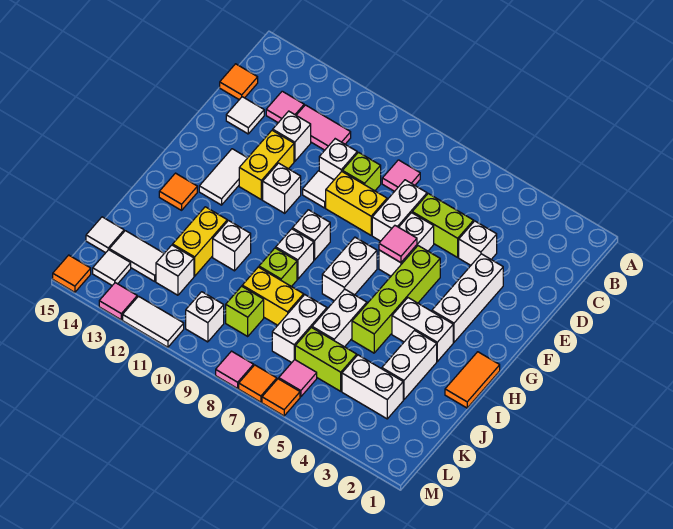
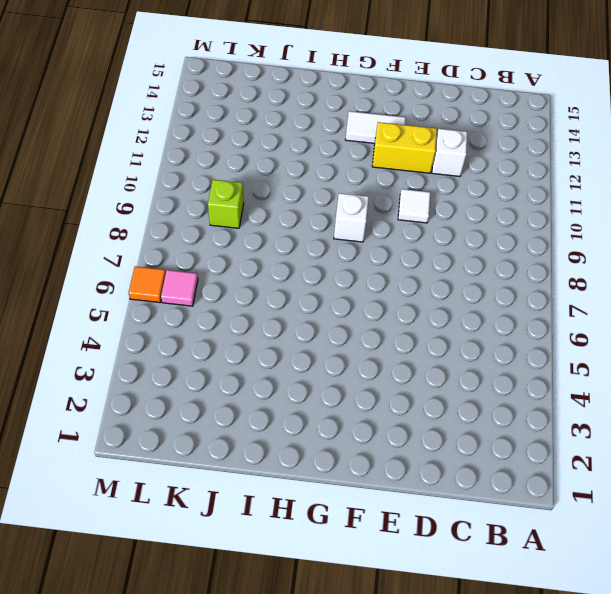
none -> pink 1x1 tile [382,160,420,191]
none -> pink 1x2 tile [296,105,351,150]
none -> pink 1x1 tile [266,91,304,123]
none -> orange 1x1 tile [220,64,258,100]

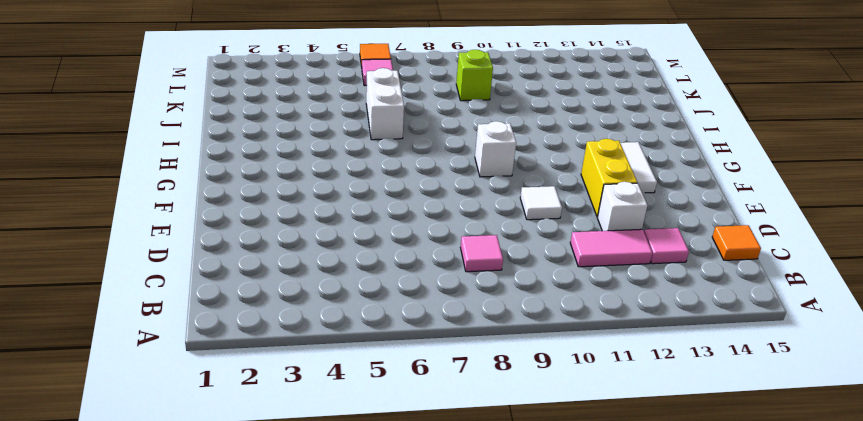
none -> white 1x1 brick [459,221,497,265]
none -> lime 1x2 brick [412,194,474,257]
none -> white 1x2 brick [372,180,427,241]
none -> lime 1x1 brick [343,152,381,191]

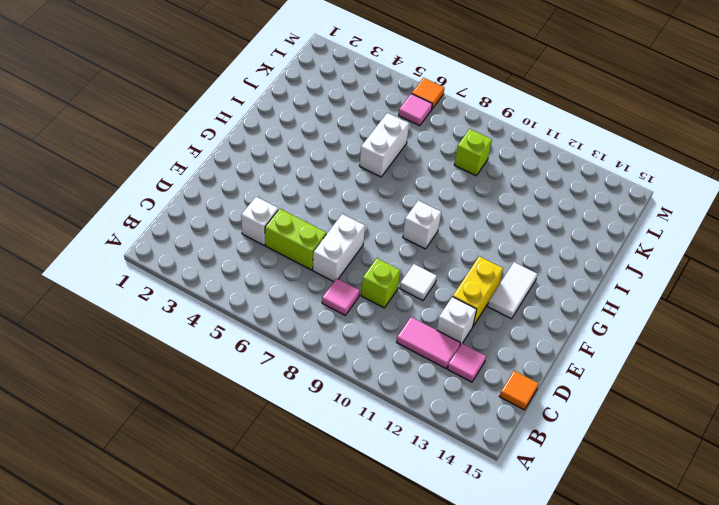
none -> white 1x1 brick [319,139,357,180]
none -> white 1x1 tile [226,97,264,134]
none -> white 1x3 brick [432,254,503,342]
none -> white 1x2 brick [379,213,434,276]

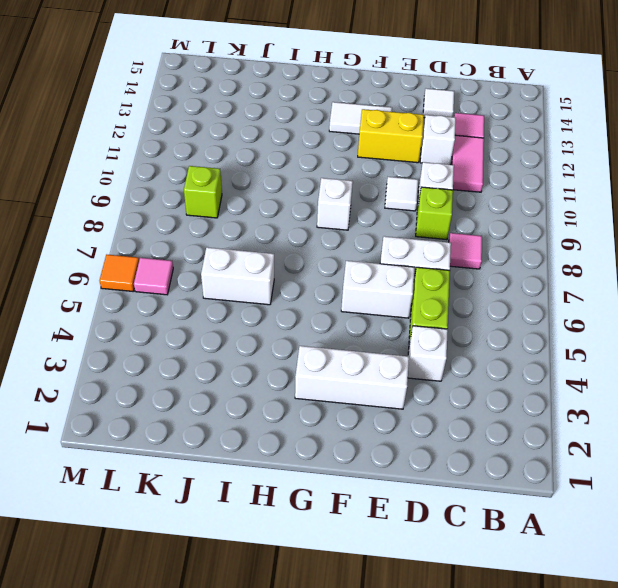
none -> orange 1x1 tile [220,64,258,100]
none -> yellow 1x2 brick [326,172,387,235]
none -> lime 1x4 brick [352,246,440,353]
none -> white 1x1 brick [263,163,301,213]

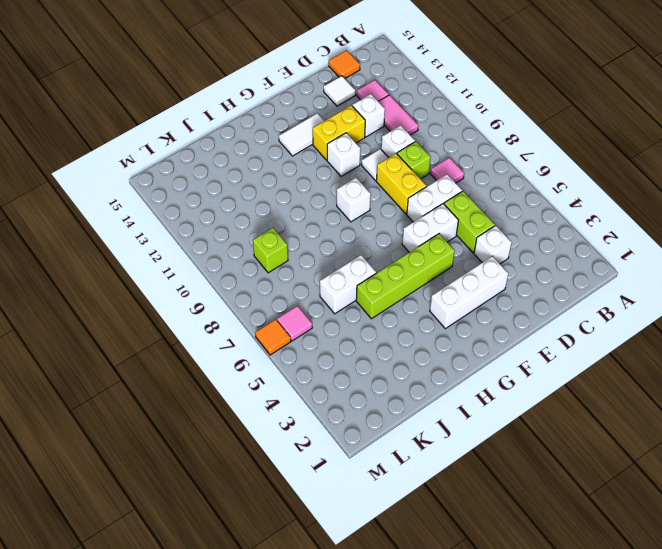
none -> white 1x2 brick [322,237,377,301]
none -> orange 1x2 tile [445,352,500,408]
none -> white 1x2 brick [392,298,453,361]
none -> white 1x1 brick [276,229,314,279]

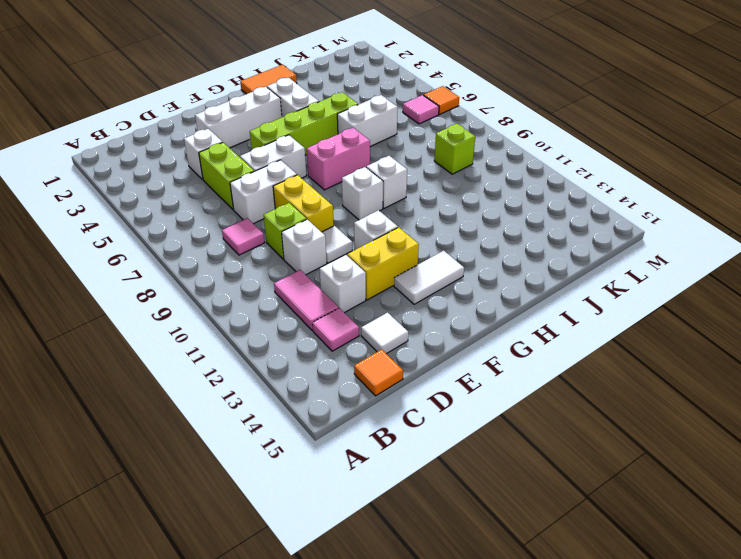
pink 1x2 brick [307,128,370,190] -> white 1x2 brick [322,237,377,301]
none -> orange 1x1 tile [159,173,197,210]
none -> white 1x2 brick [382,330,437,400]
none -> lime 1x1 brick [259,248,297,287]
none -> white 1x1 brick [213,221,251,271]

